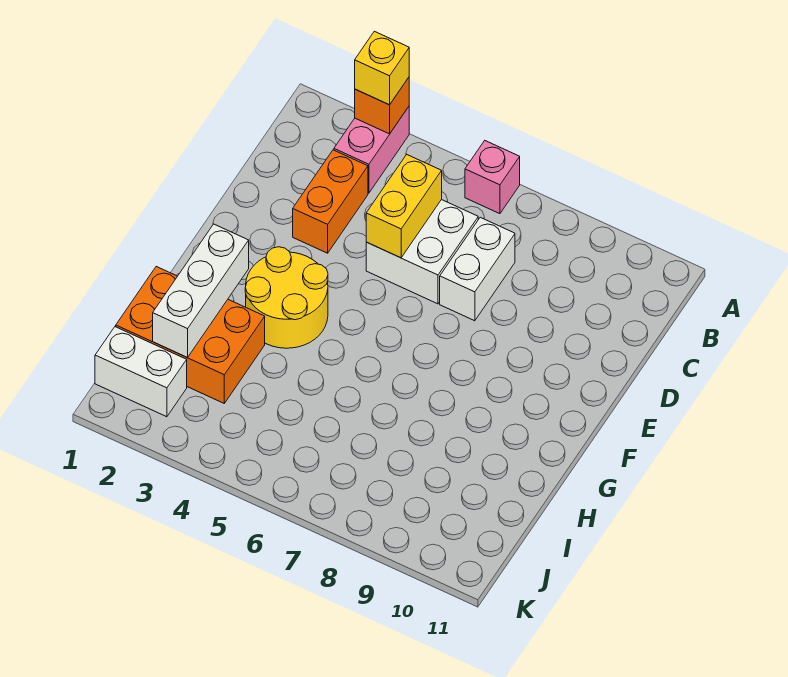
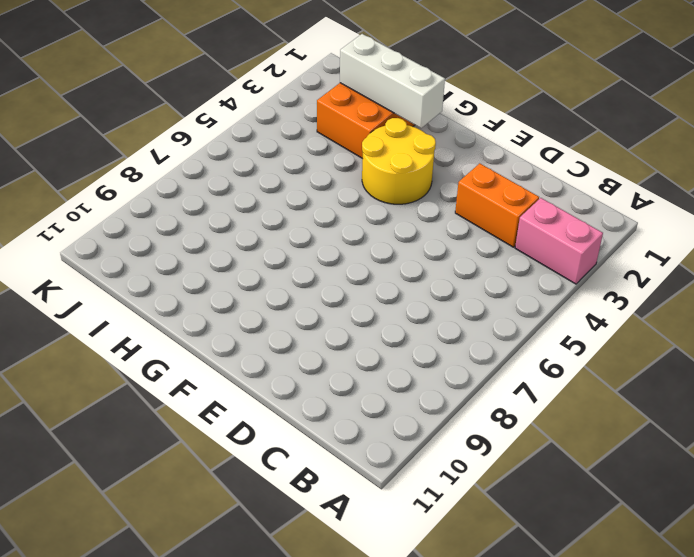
none -> pink 1x1 brick [465,141,520,214]
none -> white 2x2 brick [366,200,478,304]
none -> white 1x2 brick [440,217,515,321]

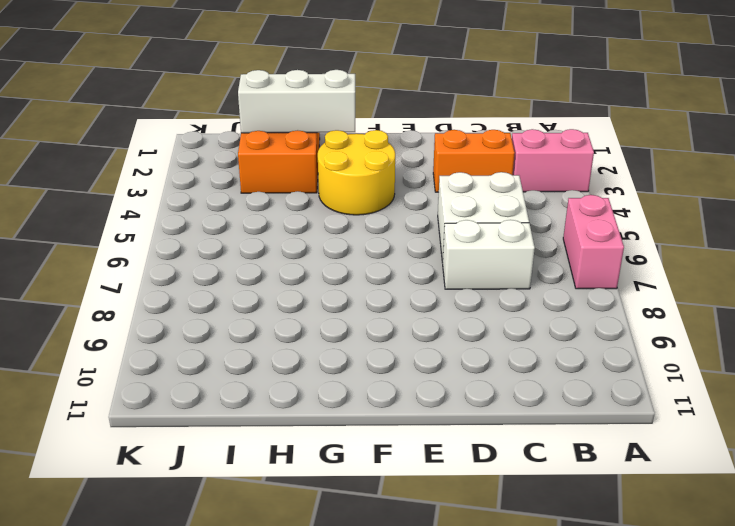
pink 1x2 brick [563,195,624,289] -> pink 1x1 brick [465,141,520,214]
none -> white 1x2 brick [95,327,187,417]
none -> orange 1x1 brick [355,78,409,134]
none -> yellow 1x2 brick [366,154,442,258]

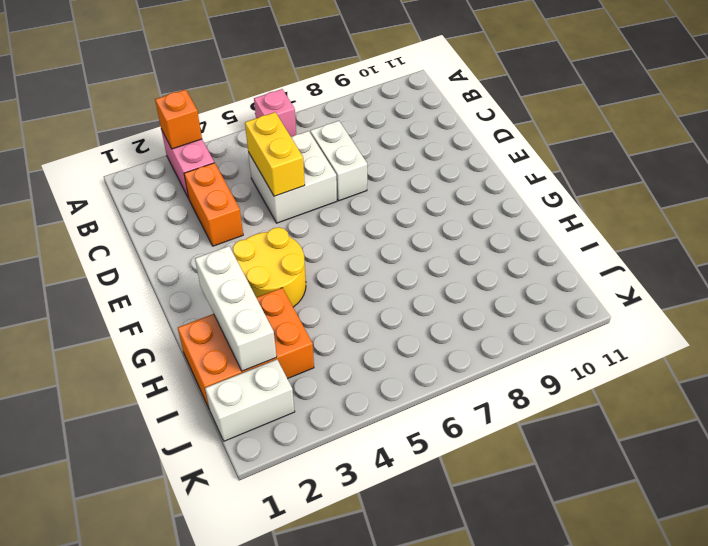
none -> yellow 1x1 brick [355,31,409,105]

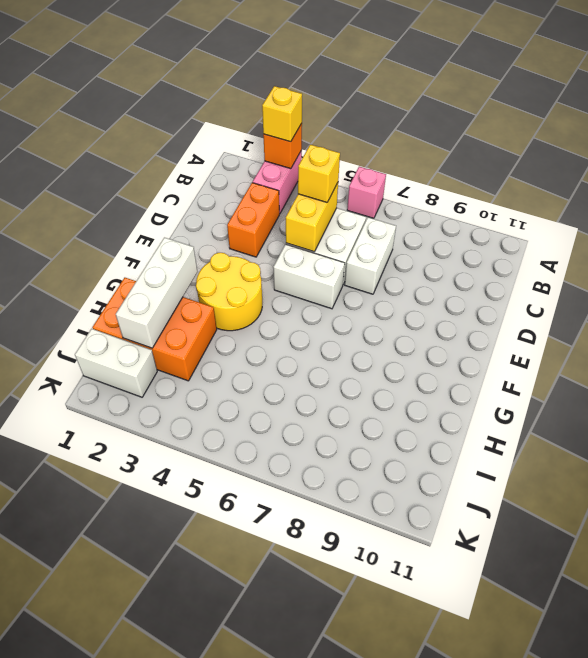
yellow 1x1 brick [298,145,340,202] -> none
white 1x2 brick [273,244,345,309] -> none

